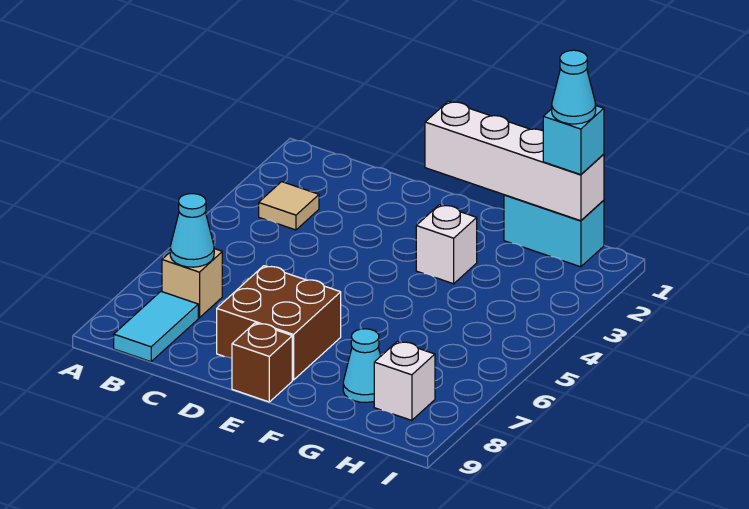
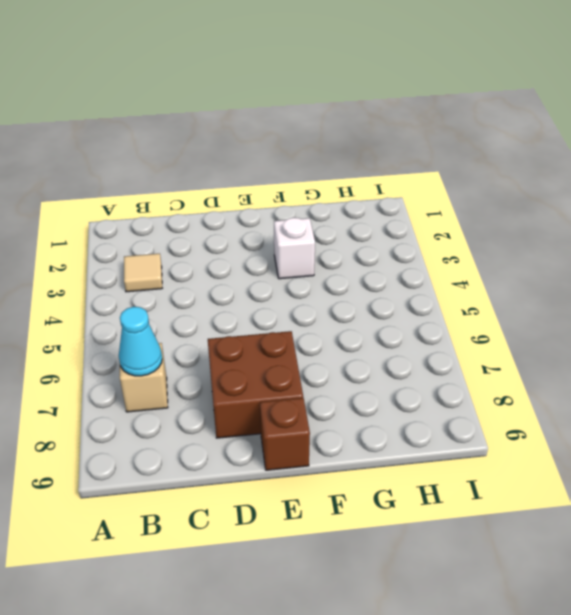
none -> cyan 1x2 tile [114,292,198,362]
none -> cyan 1x2 brick [504,195,604,267]
none -> cyan 1x1 cone [343,329,381,402]

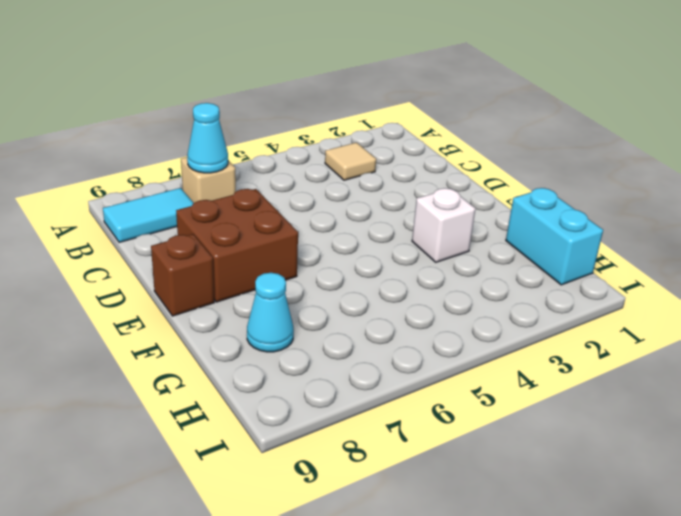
none -> white 1x1 brick [374,341,435,420]
none -> white 1x4 brick [425,101,604,221]
none -> cyan 1x1 brick [543,106,604,175]

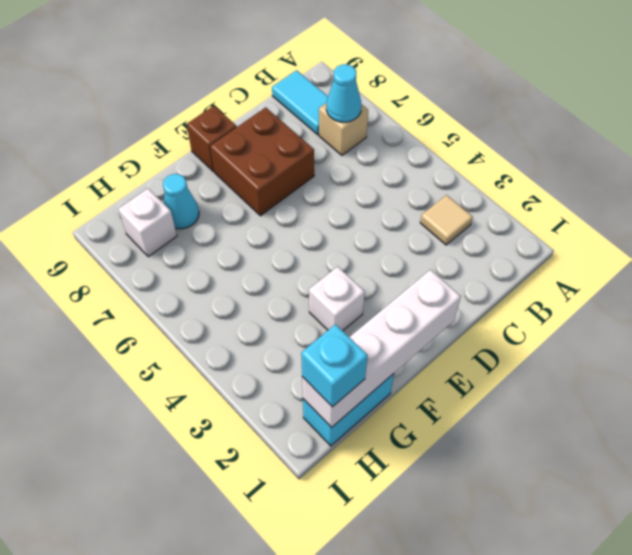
none -> cyan 1x1 cone [552,50,596,124]

